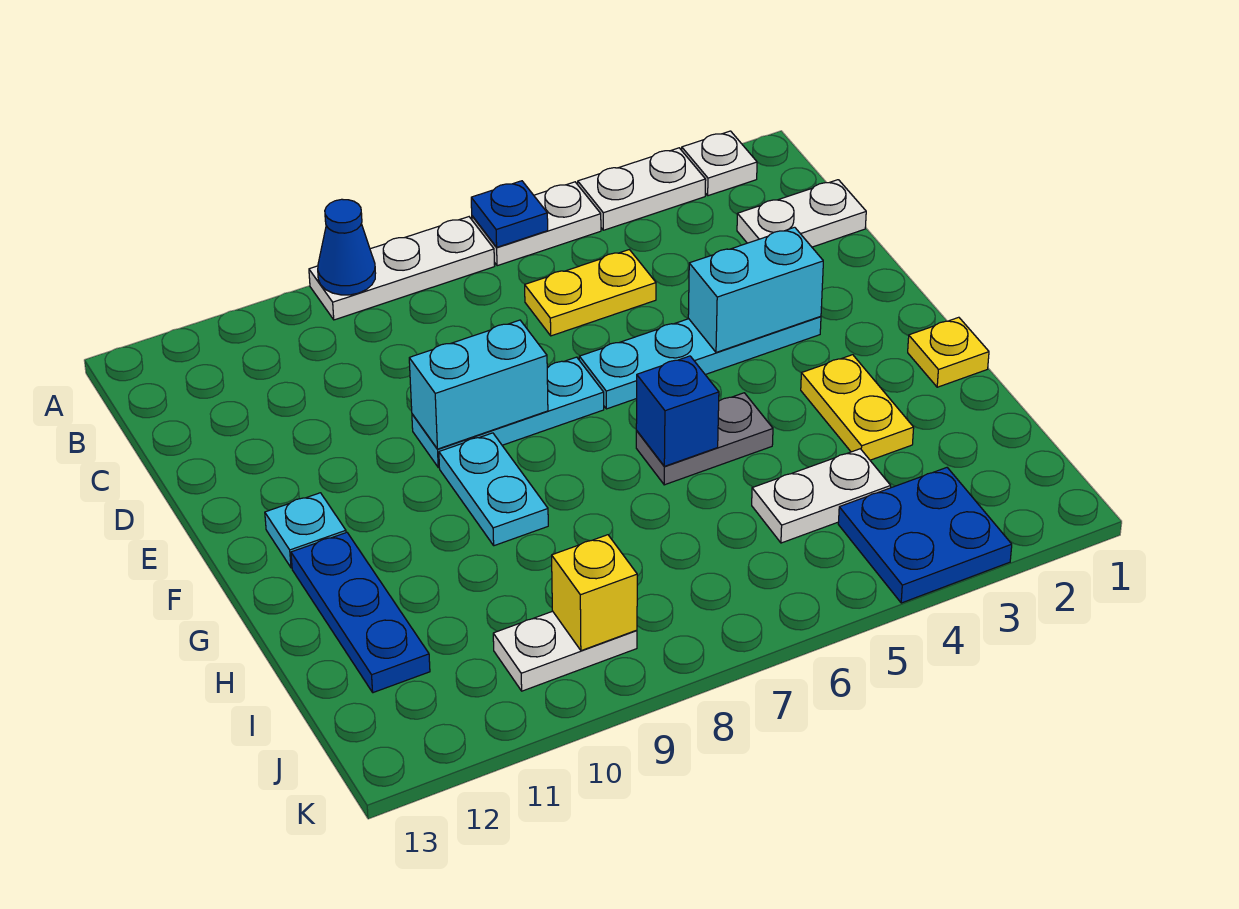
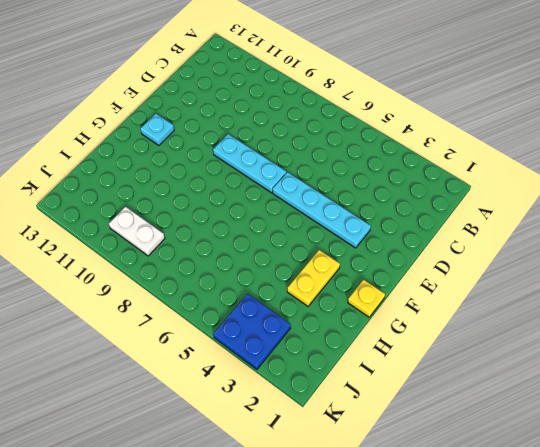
none -> white 1x1 plate [682,131,757,196]
none -> white 1x2 plate [578,148,706,230]
none -> white 1x2 plate [472,182,601,266]

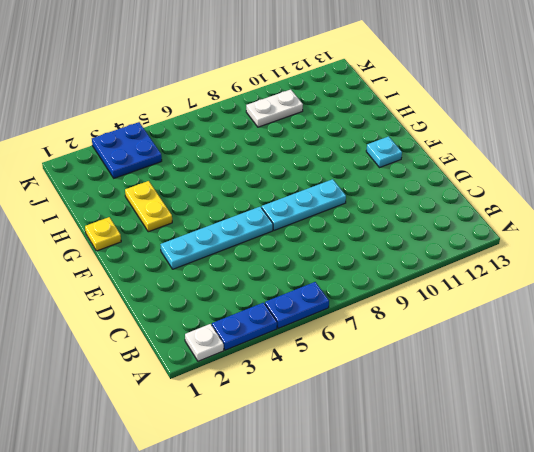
blue 1x2 plate [212,303,277,350] -> white 1x2 plate [578,148,706,230]
blue 1x2 plate [265,282,329,328] -> white 1x2 plate [472,182,601,266]
none -> white 1x3 plate [309,217,495,320]
none -> white 1x2 plate [737,180,866,247]
none -> yellow 1x2 plate [525,250,656,336]

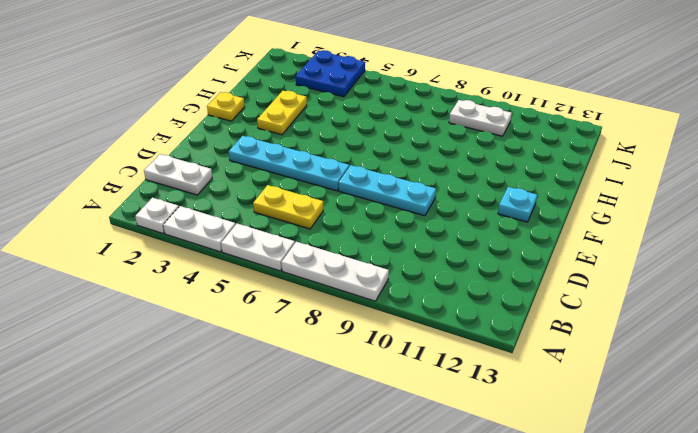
none -> cyan 1x2 plate [439,433,548,546]
none -> grey 1x2 plate [636,393,773,485]
none -> blue 1x3 plate [291,532,430,693]

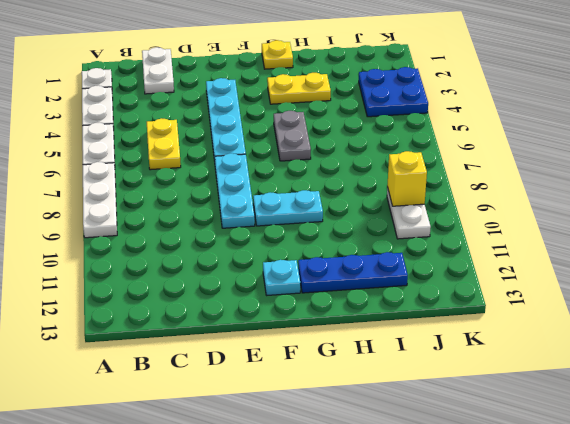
none -> white 1x2 plate [752,449,891,543]
none -> blue 1x1 plate [471,181,548,247]
none -> blue 1x1 cone [318,199,376,295]

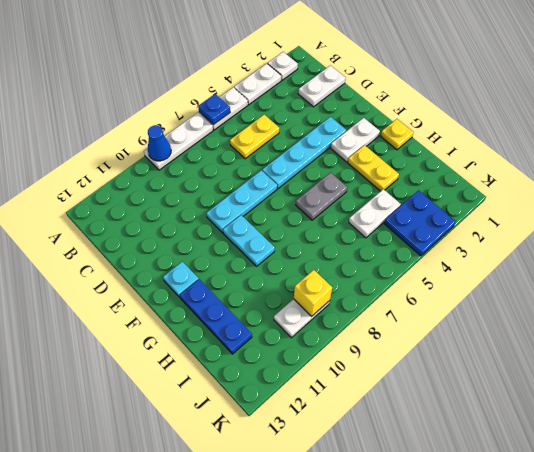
white 1x2 plate [331,118,380,162] -> none
none -> cyan 1x2 brick [688,227,823,352]
none -> cyan 1x2 brick [409,320,548,449]
none -> blue 1x1 brick [636,356,719,466]

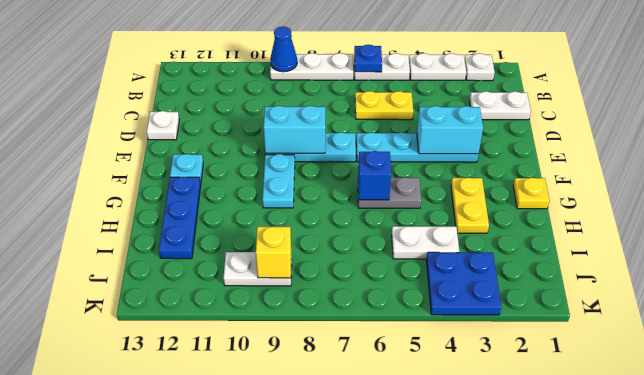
white 1x1 plate [147,111,179,140] -> none

